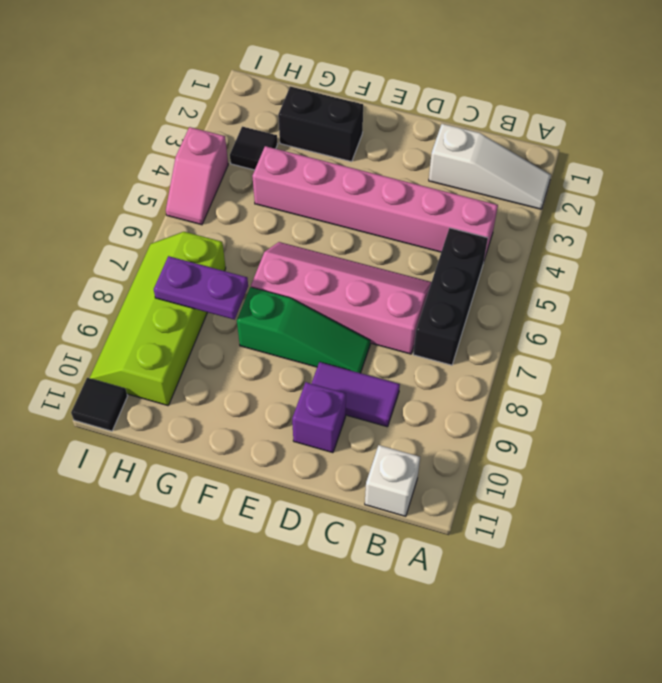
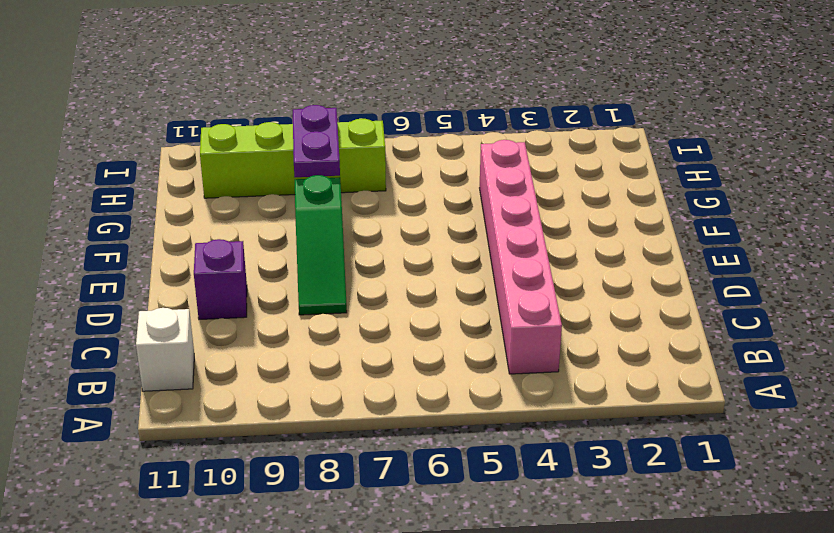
none -> white 1x3 slope [429,124,551,209]
none -> black 1x3 brick [413,228,488,365]
none -> pink 2x4 slope [251,242,431,354]

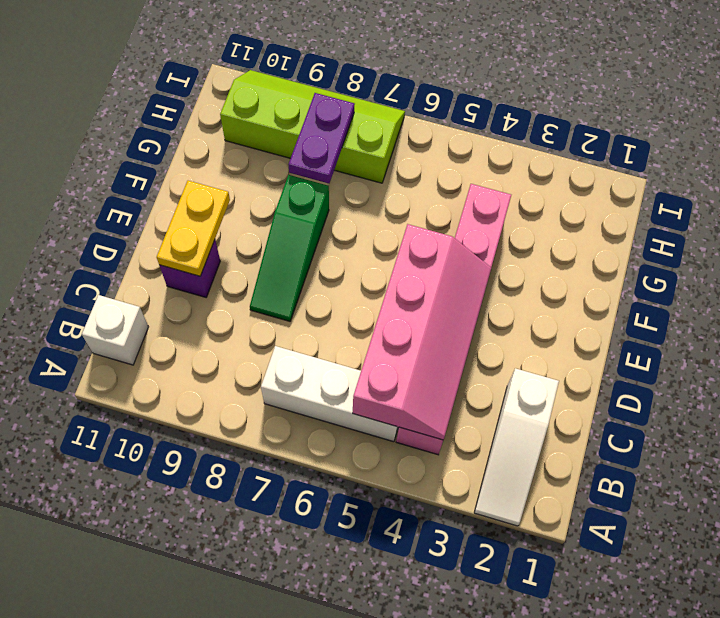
pink 2x4 slope [353,224,491,440] -> pink 2x4 slope moved to [251,242,431,354]
white 1x3 brick [261,346,398,442] -> black 1x3 brick [413,228,488,365]
yellow 1x2 plate [157,181,230,276] -> none
none -> purple 1x2 tile [311,362,400,427]
none -> black 1x2 brick [278,86,363,162]
none -> black 1x1 tile [230,127,278,170]

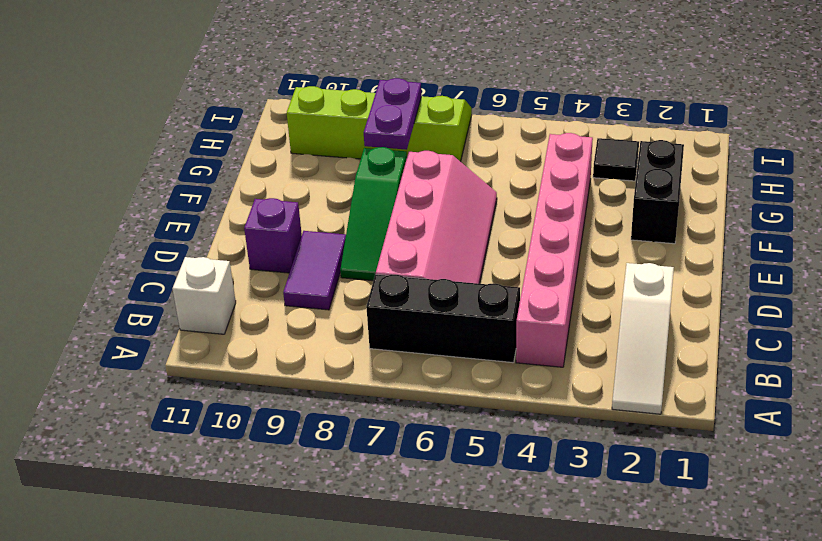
none -> pink 1x2 slope [166,127,228,225]
none -> black 1x1 tile [71,378,127,431]

